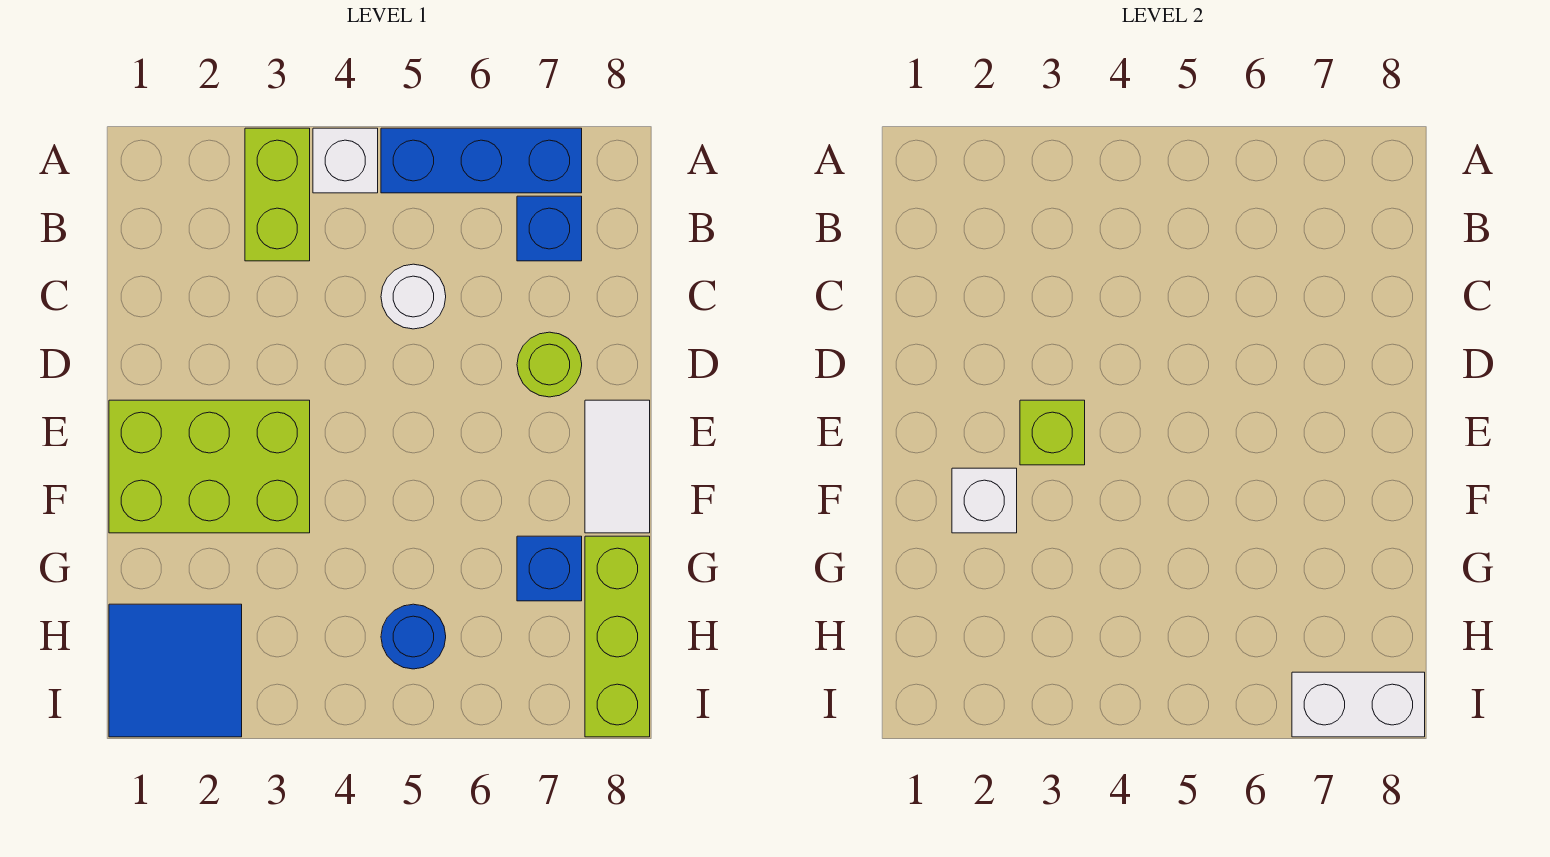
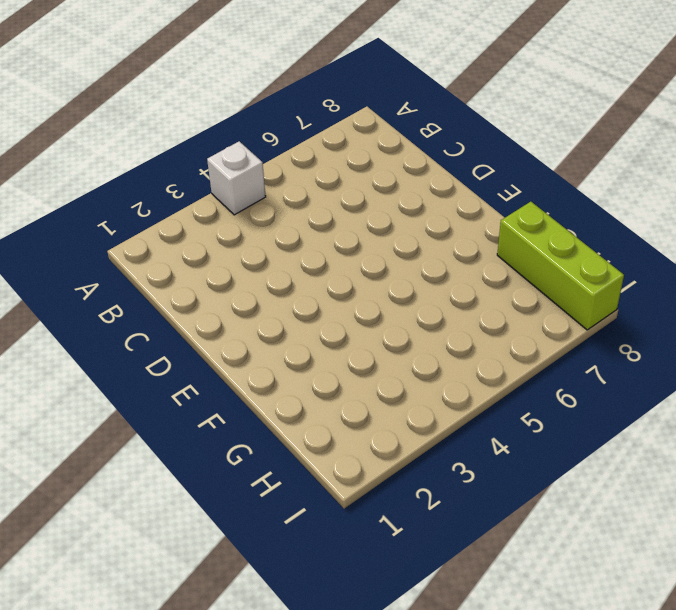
none -> lime 1x2 brick [245,128,310,261]
none -> blue 1x3 brick [381,128,582,193]
none -> blue 1x1 brick [517,196,582,261]

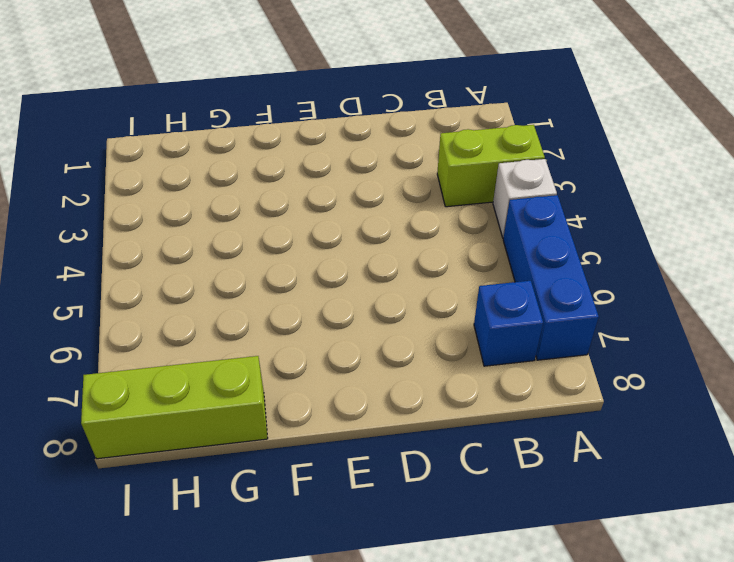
none -> white 1x1 round brick [381,264,446,329]
none -> lime 1x1 round brick [517,332,582,397]
none -> lime 2x3 brick [109,400,310,533]

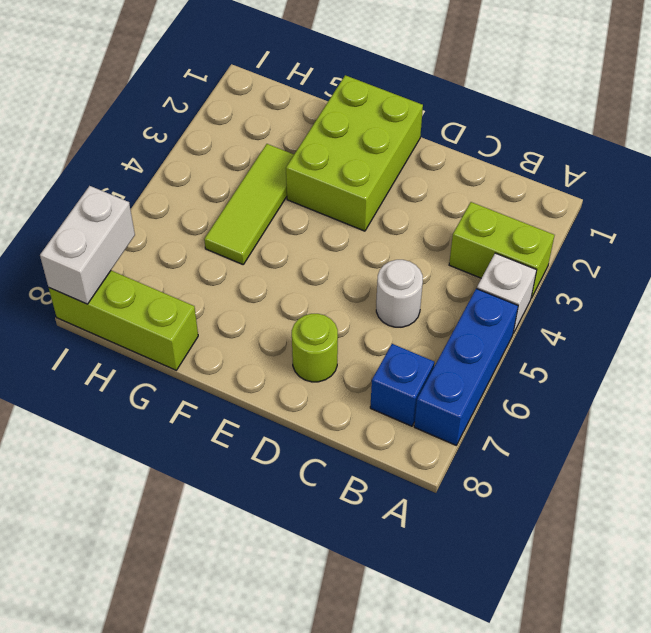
lime 1x3 tile [204,144,294,264] -> none
none -> white 1x2 tile [585,400,650,533]
none -> blue 1x1 brick [517,536,582,601]
none -> blue 2x2 tile [109,604,242,737]

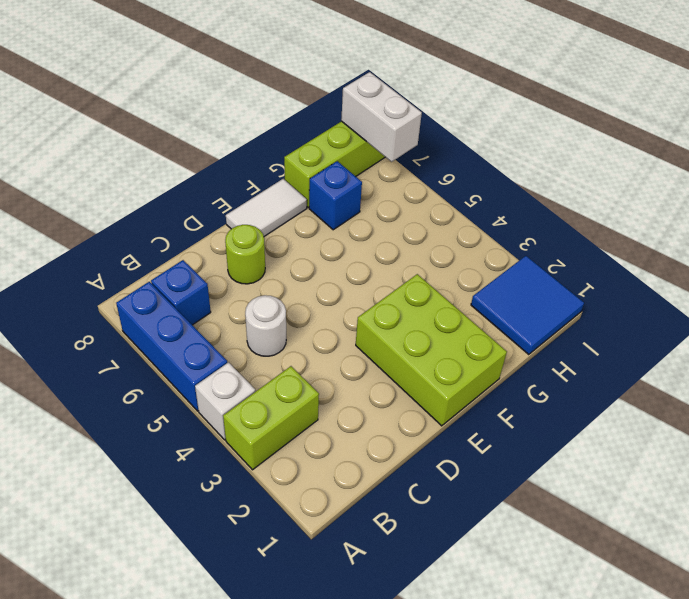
none -> blue 1x1 round brick [381,604,446,669]
none -> lime 1x1 brick [1020,400,1085,465]
none -> white 1x1 brick [952,468,1017,533]

